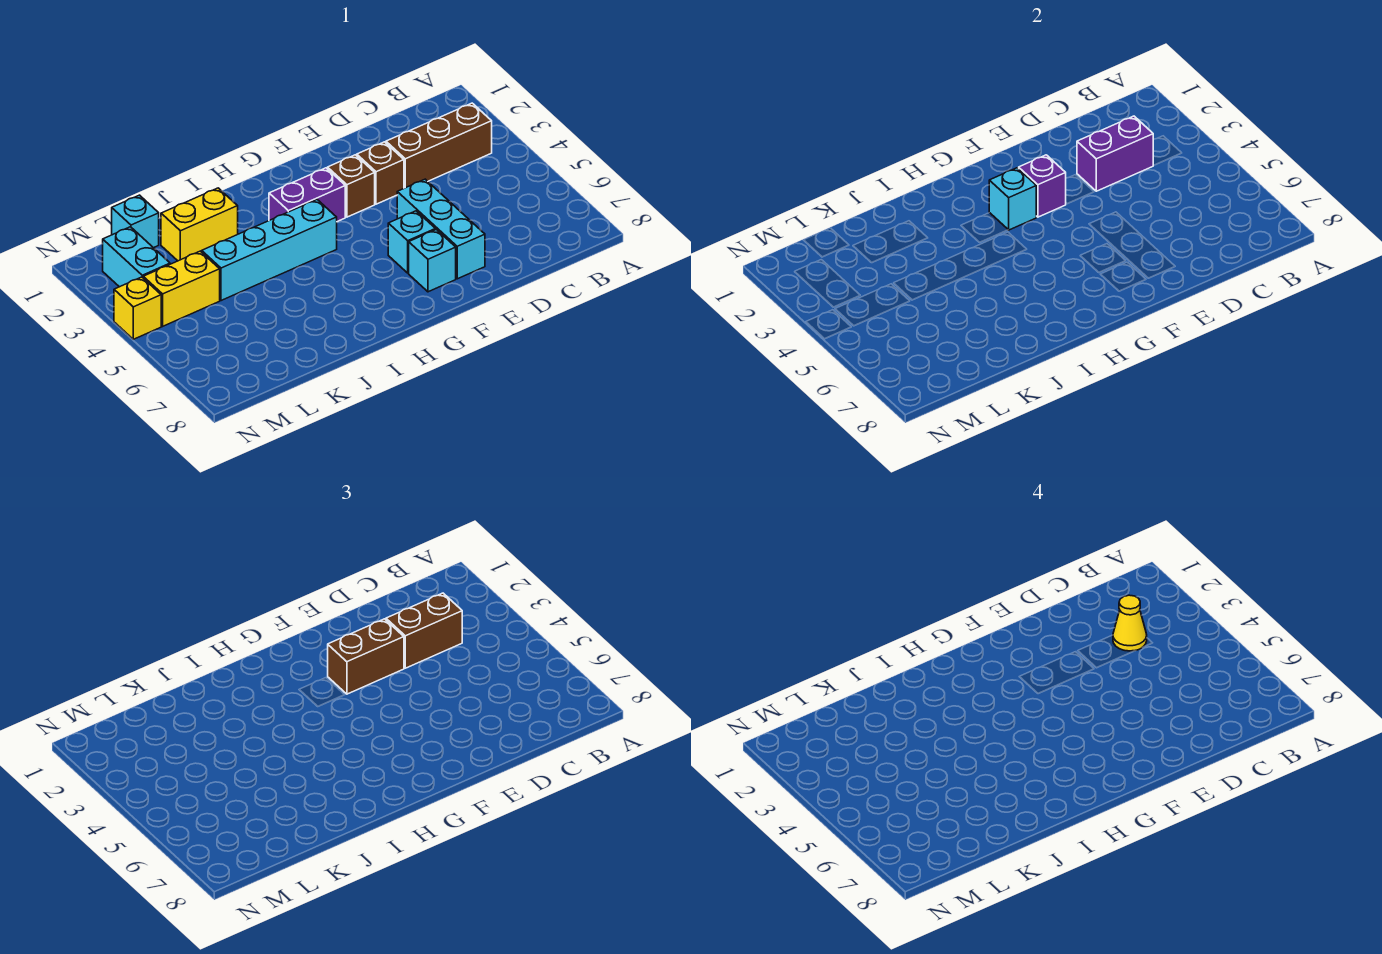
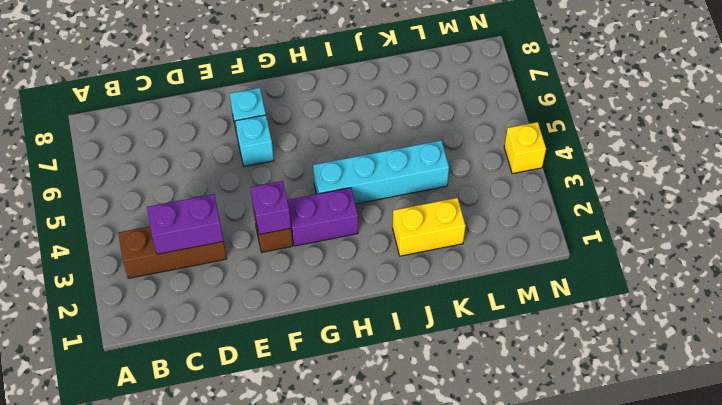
none -> brown 1x1 brick [357,142,404,204]
none -> cyan 1x3 brick [397,179,485,279]
none -> cyan 1x1 brick [112,195,159,248]

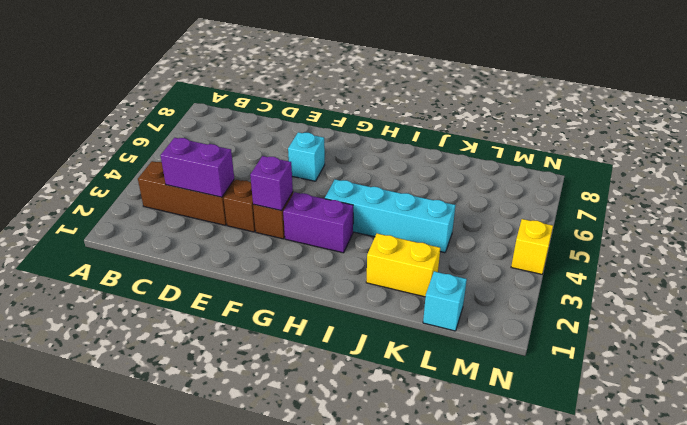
none -> cyan 1x3 brick [397,179,485,279]
none -> cyan 1x1 brick [409,230,456,292]
none -> yellow 1x2 brick [143,251,220,326]

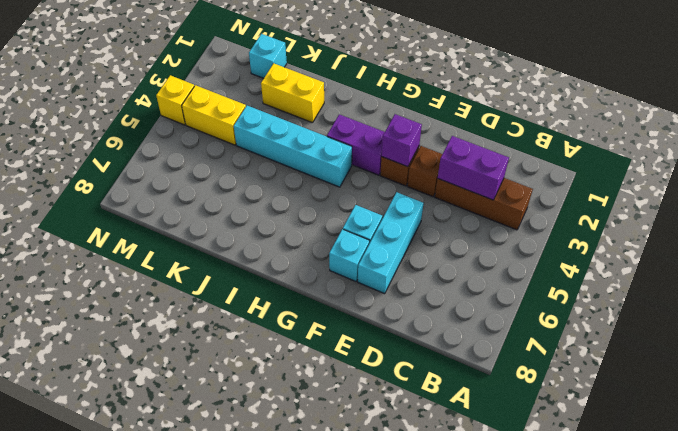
none -> cyan 1x2 brick [103,227,170,287]
none -> cyan 1x1 brick [989,168,1036,230]
none -> brown 1x2 brick [386,593,462,668]

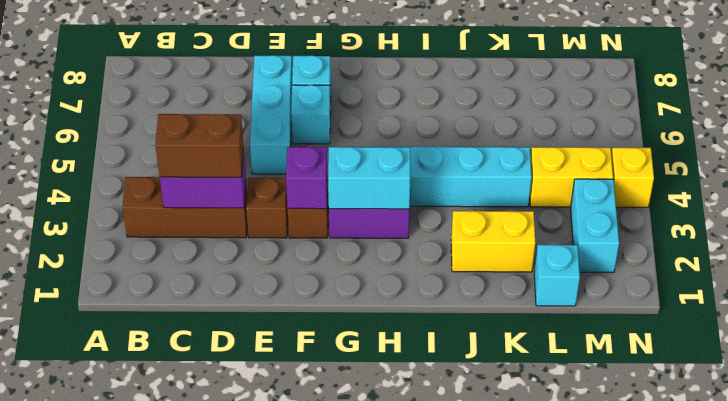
cyan 1x2 brick [328,147,410,209] -> cyan 1x1 brick [989,168,1036,230]
none -> brown 1x2 brick [328,619,404,694]
none -> yellow 1x1 cone [1113,595,1147,651]

